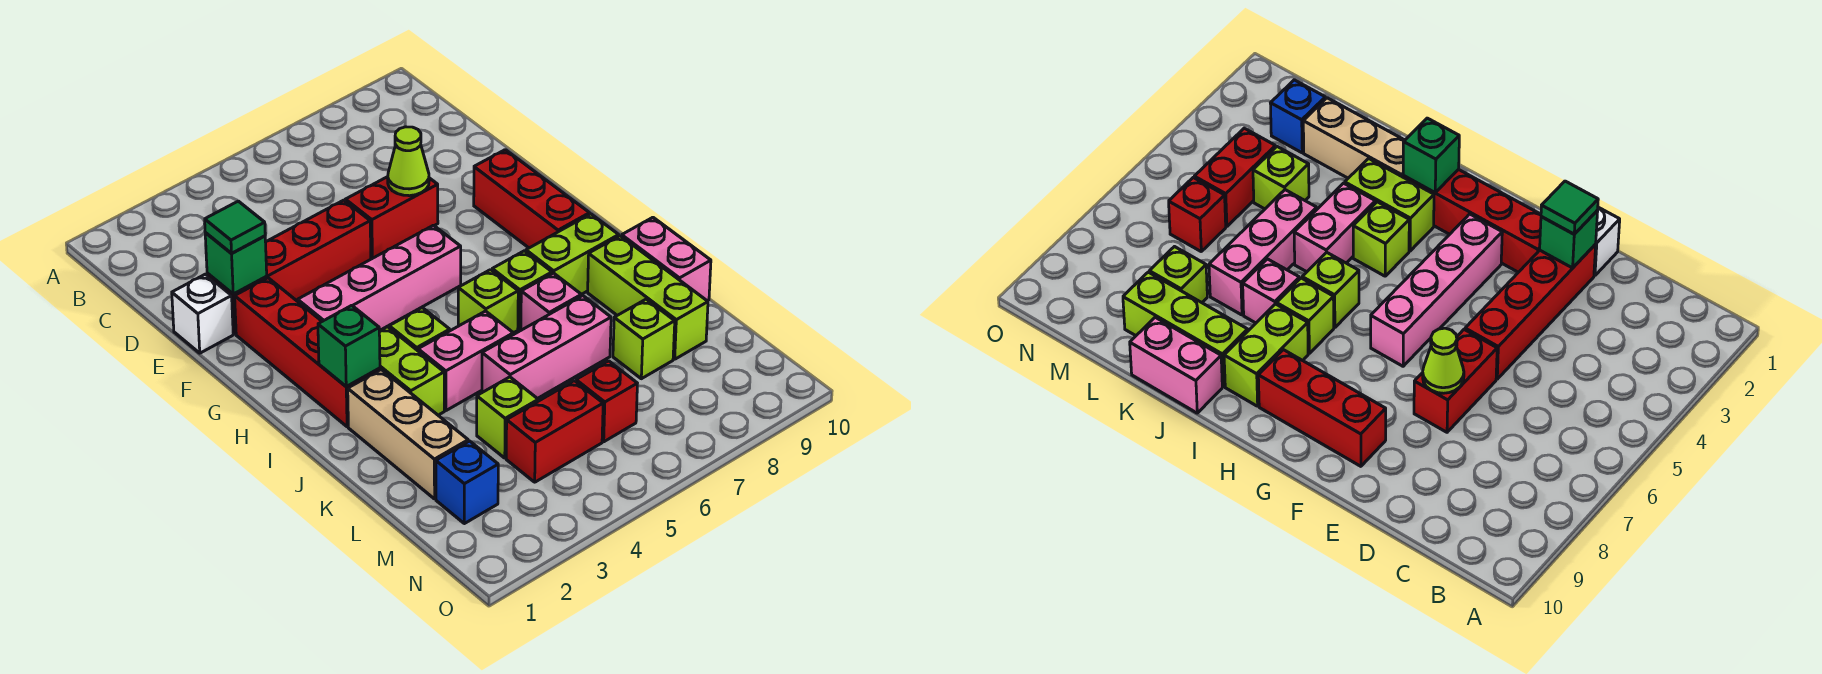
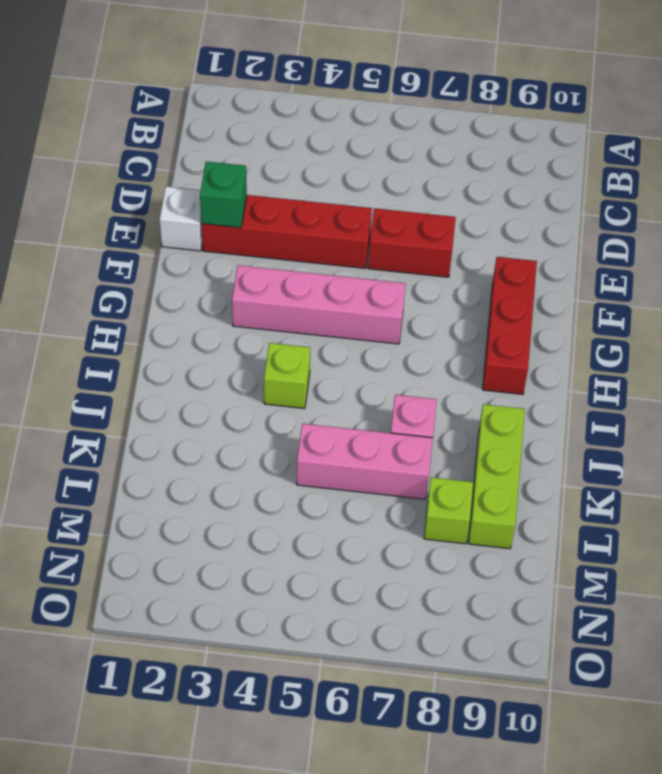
none -> red 1x4 brick [235,278,380,427]
none -> lime 1x2 brick [379,327,444,415]
none -> lime 1x1 brick [458,270,518,333]

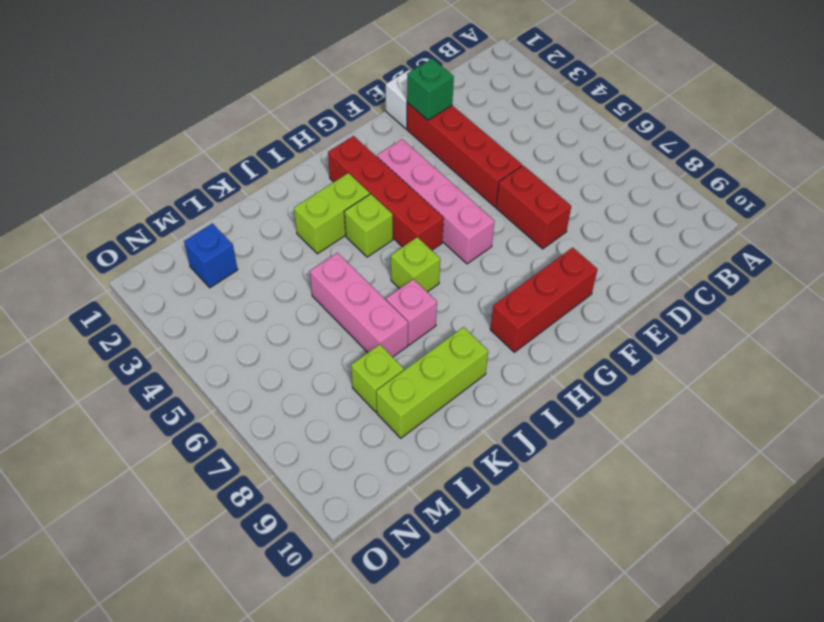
red 1x4 brick [328,136,444,250] -> red 1x4 brick turned to [235,278,380,427]
none -> lime 1x1 brick [492,251,552,329]
none -> lime 1x2 brick [526,214,619,294]
none -> tan 1x3 brick [348,370,468,499]

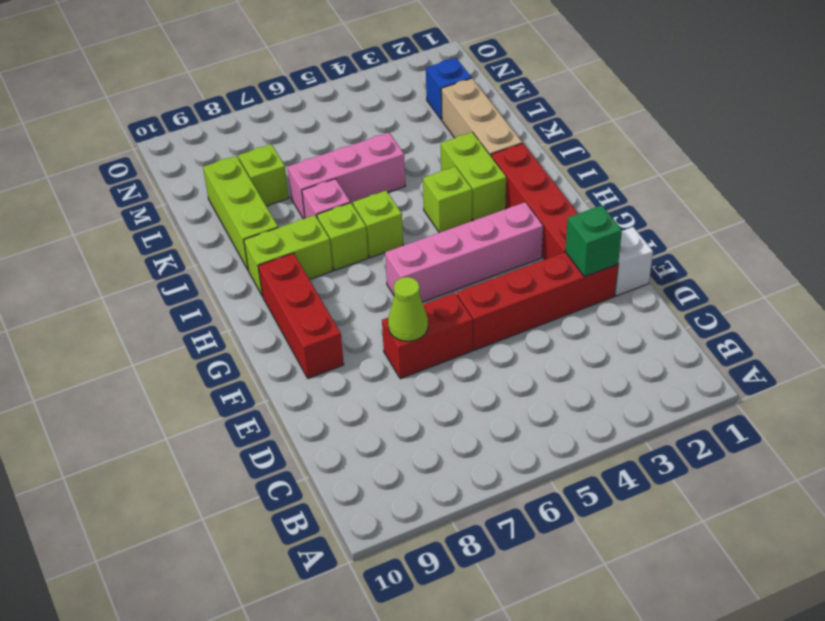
none -> pink 1x2 brick [418,311,513,411]
none -> pink 1x2 brick [622,217,711,301]
none -> lime 1x1 brick [477,377,538,458]

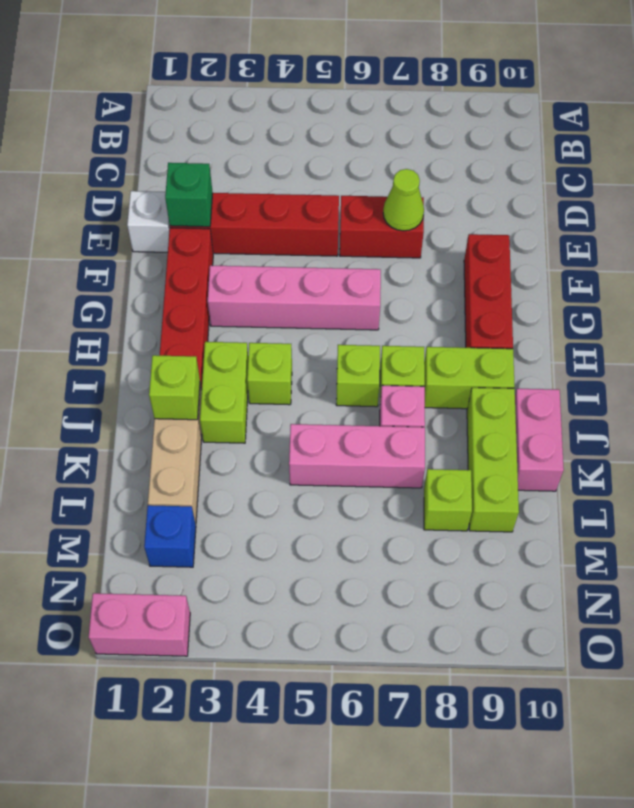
lime 1x1 brick [149,355,200,420] -> lime 1x1 brick moved to [477,377,538,458]
pink 1x2 brick [89,593,190,656] -> pink 1x2 brick moved to [418,311,513,411]
none -> red 1x2 brick [506,381,603,482]
none -> red 1x1 brick [576,361,637,442]
none -> green 1x1 brick [318,305,380,387]

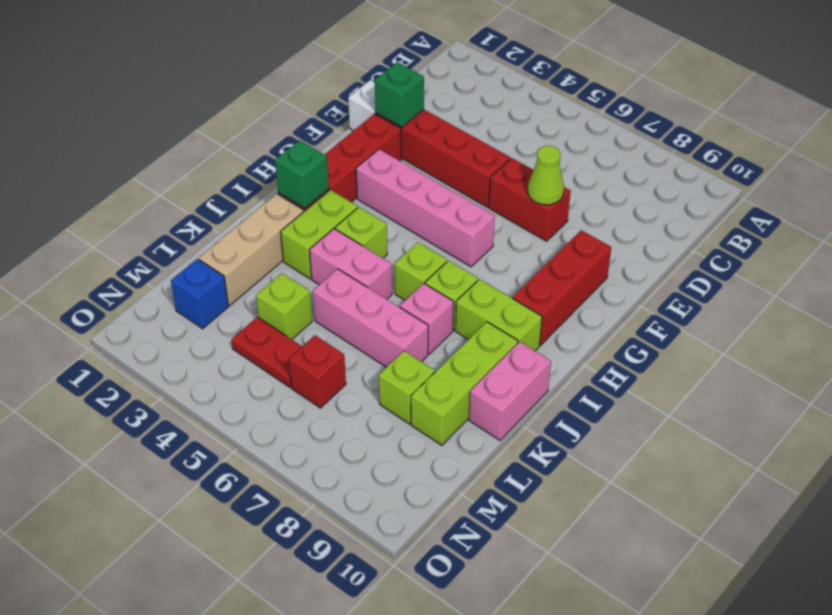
red 1x2 plate [231,317,302,387] -> red 1x2 brick [506,381,603,482]
none -> green 1x1 tile [205,201,265,253]

